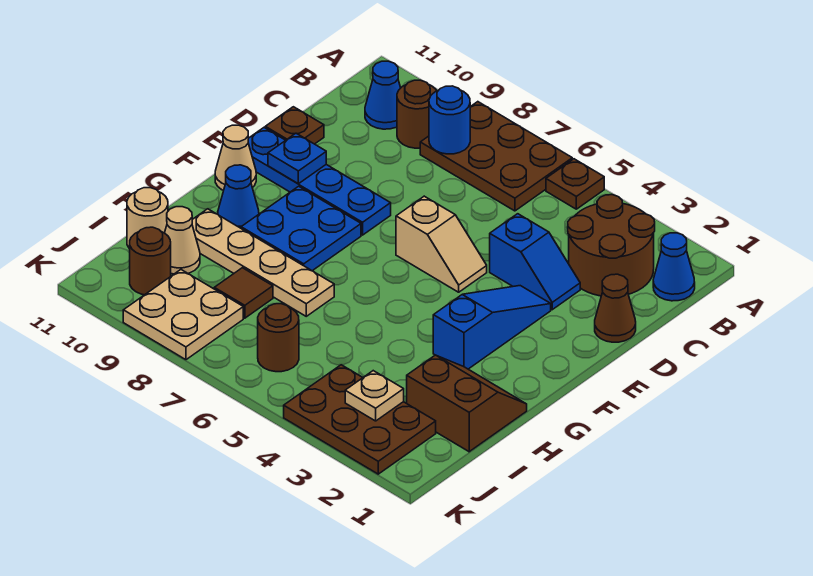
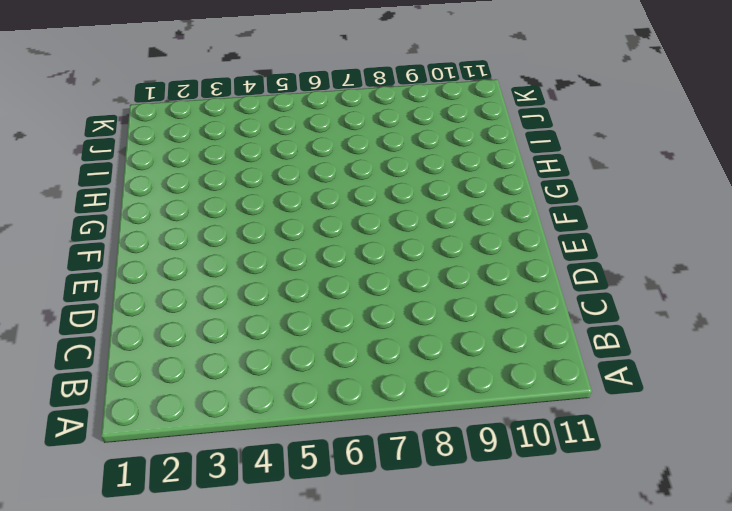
none -> brown 1x1 plate [546,159,604,209]
none -> brown 2x3 plate [420,102,572,211]
none -> blue 1x1 cone [653,233,695,301]

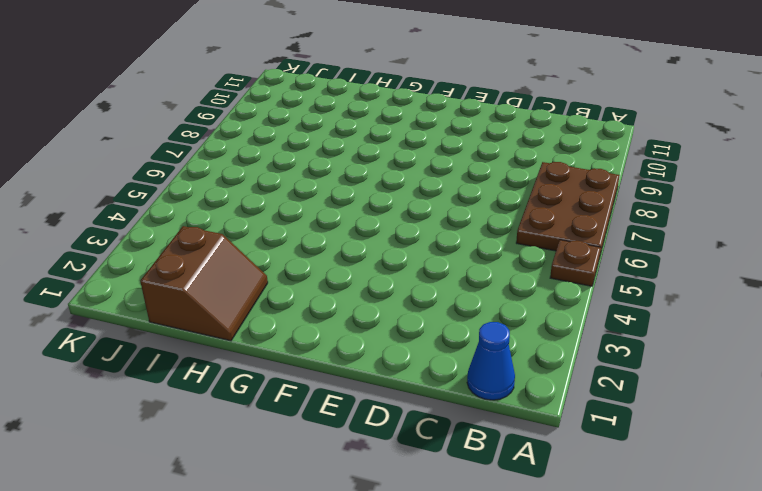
none -> brown 2x2 round brick [568,195,655,296]
none -> brown 1x1 round brick [397,80,436,148]
none -> blue 1x1 cone [365,61,400,129]

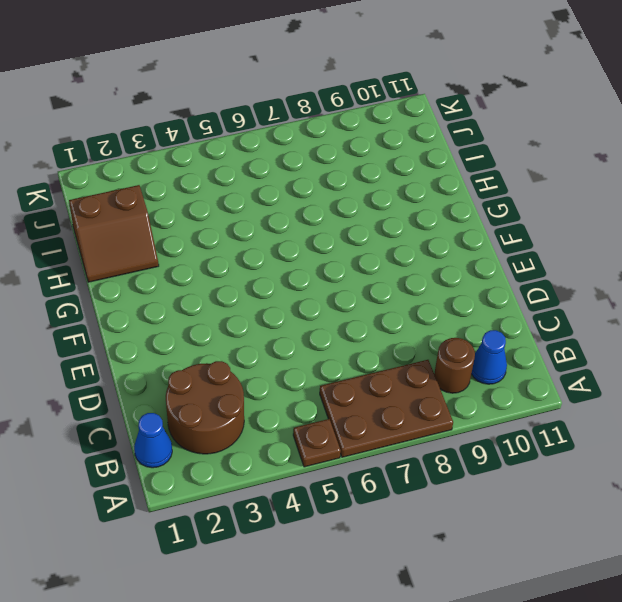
none -> brown 1x1 cone [595,274,636,342]
none -> blue 1x2 slope [490,214,580,310]
none -> brown 1x1 plate [265,107,324,144]

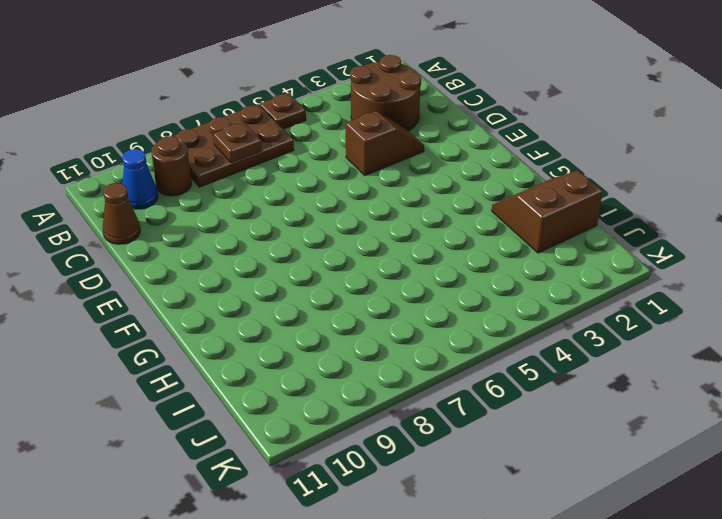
brown 1x1 plate [213,122,262,163] -> brown 1x1 plate moved to [265,107,324,144]
brown 1x1 cone [103,183,140,244] -> brown 1x1 cone moved to [595,274,636,342]
brown 1x2 slope [346,111,424,175] -> blue 1x2 slope [490,214,580,310]
none -> blue 1x1 cone [653,233,695,301]
none -> blue 1x3 slope [433,286,551,369]
none -> tan 1x2 slope [396,196,487,292]

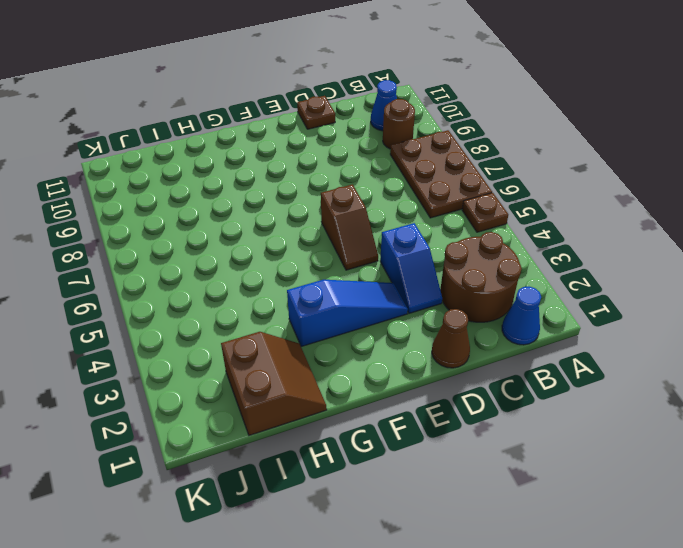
brown 1x2 slope [321,184,378,270] -> tan 1x2 slope [396,196,487,292]
none -> blue 1x4 plate [248,128,391,235]
none -> blue 2x2 plate [241,186,361,271]
none -> tan 1x1 cone [215,125,256,191]

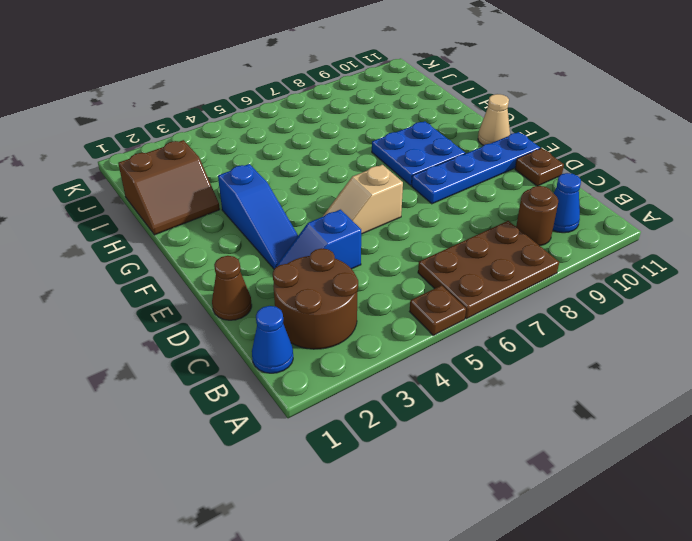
none -> blue 1x1 cone [218,165,259,228]
none -> tan 1x4 plate [192,209,334,316]
none -> brown 1x1 tile [214,268,273,318]

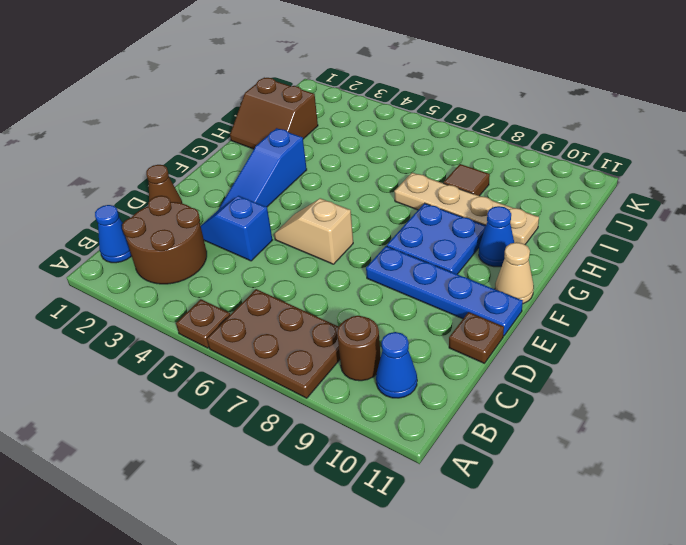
none -> tan 1x1 cone [165,207,200,274]
none -> tan 1x1 round brick [127,188,168,249]
none -> brown 2x3 plate [284,365,436,474]

